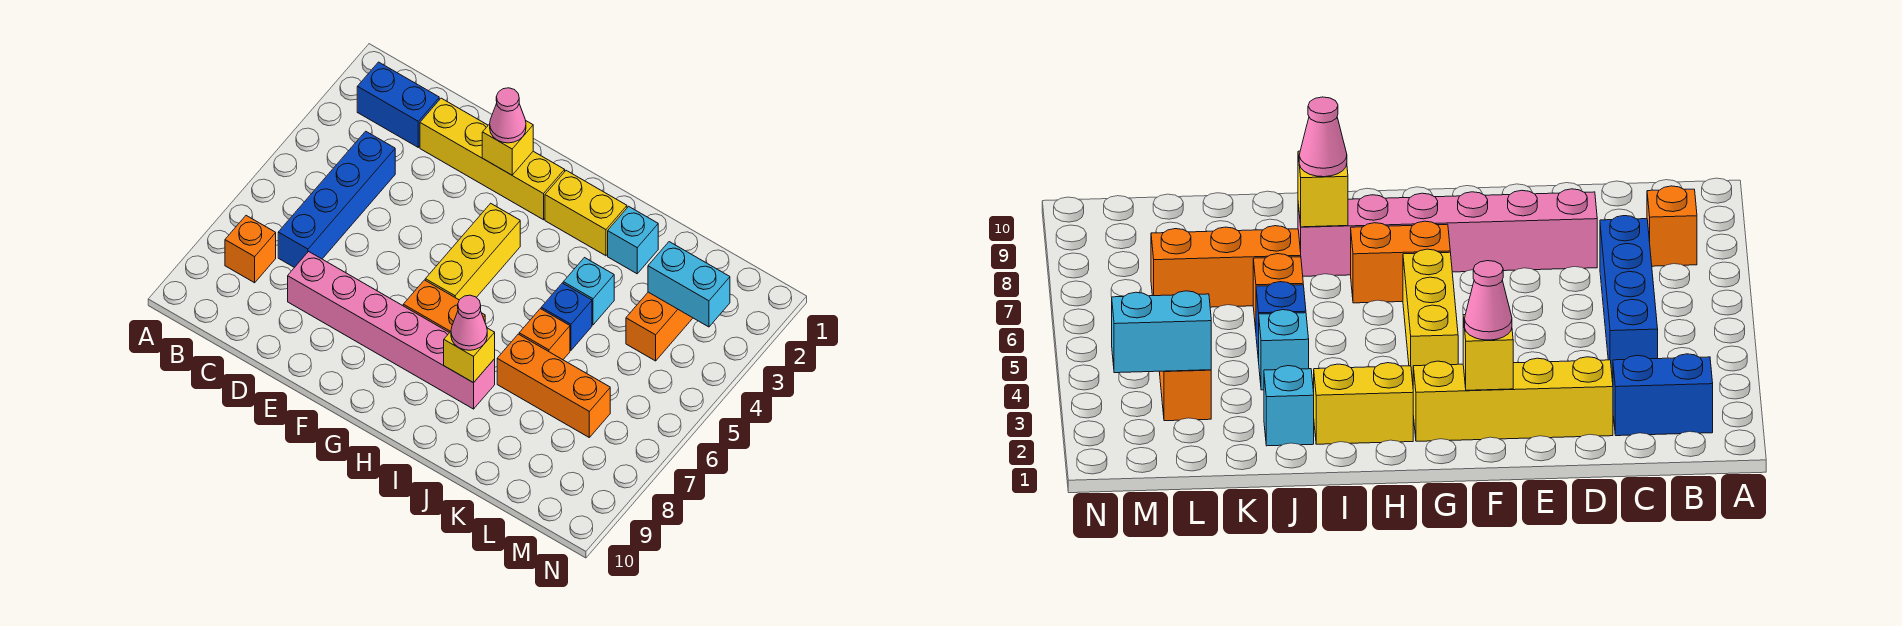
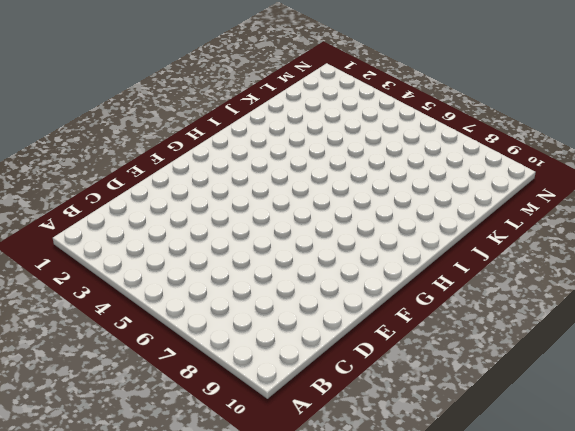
none -> blue 1x2 brick [357,62,439,147]
none -> orange 1x1 brick [225,216,276,283]
none -> blue 1x4 brick [278,131,395,268]

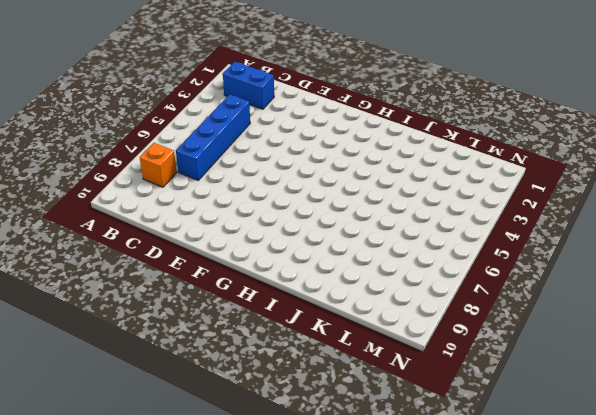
none -> yellow 1x4 brick [420,98,565,220]
none -> pink 1x6 brick [288,252,495,409]
none -> yellow 1x3 brick [425,203,520,300]

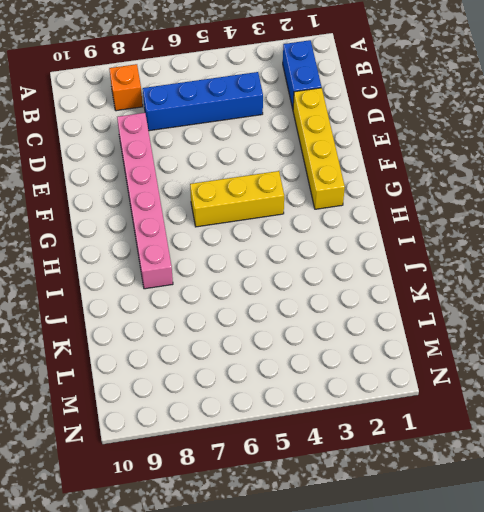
none -> orange 1x2 brick [403,280,485,333]
none -> yellow 1x2 brick [545,170,627,256]
none -> cyan 1x1 brick [608,206,658,274]

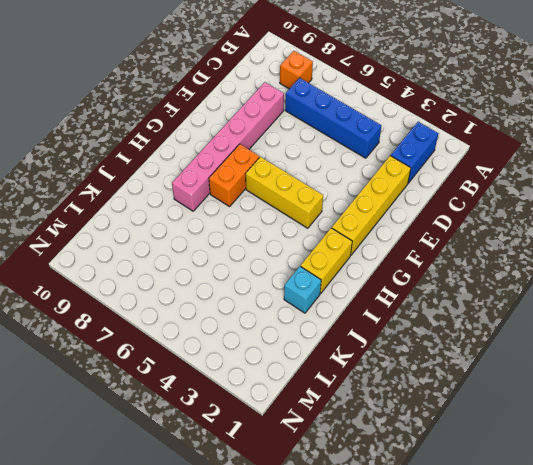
none -> cyan 1x1 brick [563,258,614,325]
none -> blue 1x1 brick [541,283,592,350]
none -> orange 1x1 brick [519,309,570,360]

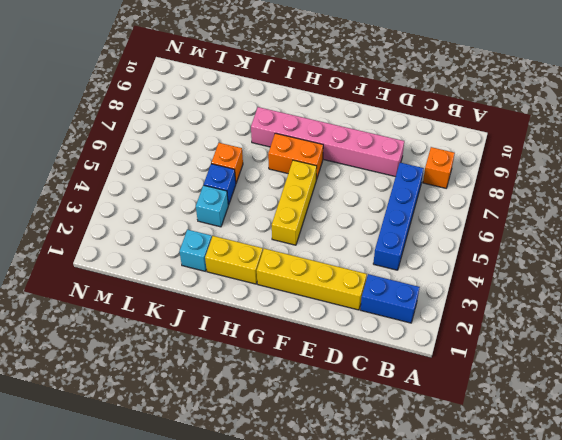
none -> orange 1x3 brick [497,334,610,437]
none -> orange 1x2 brick [626,292,693,361]
none -> yellow 1x1 brick [482,121,533,175]

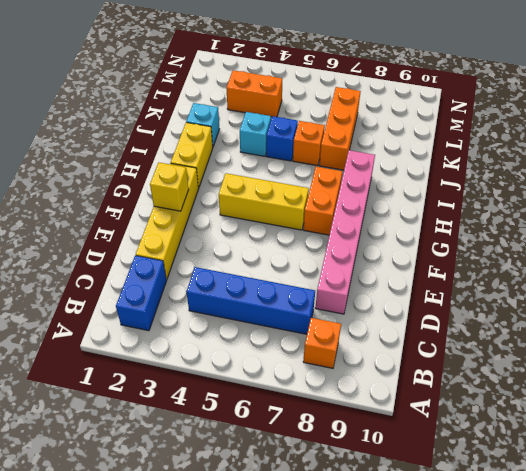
none -> yellow 1x1 brick [444,328,495,383]
none -> cyan 1x2 brick [648,242,730,327]
none -> pink 1x1 cone [490,88,526,143]

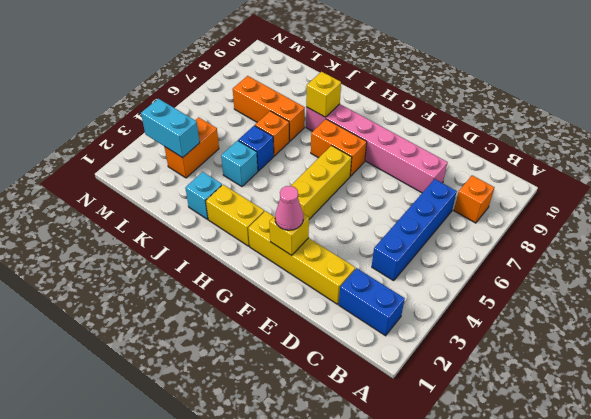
none -> pink 1x1 cone [451,295,487,350]

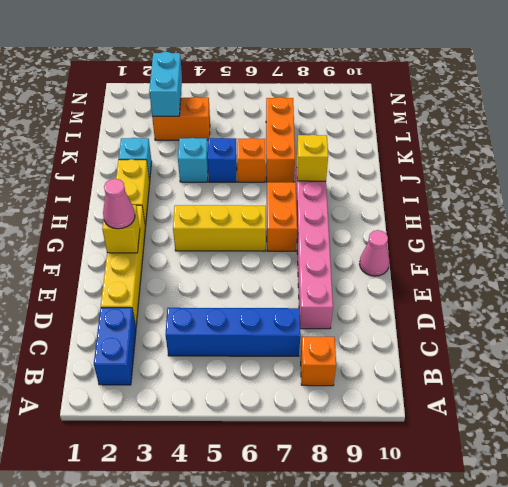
pink 1x1 cone [360,230,389,276] -> pink 1x1 cone moved to [451,295,487,350]

